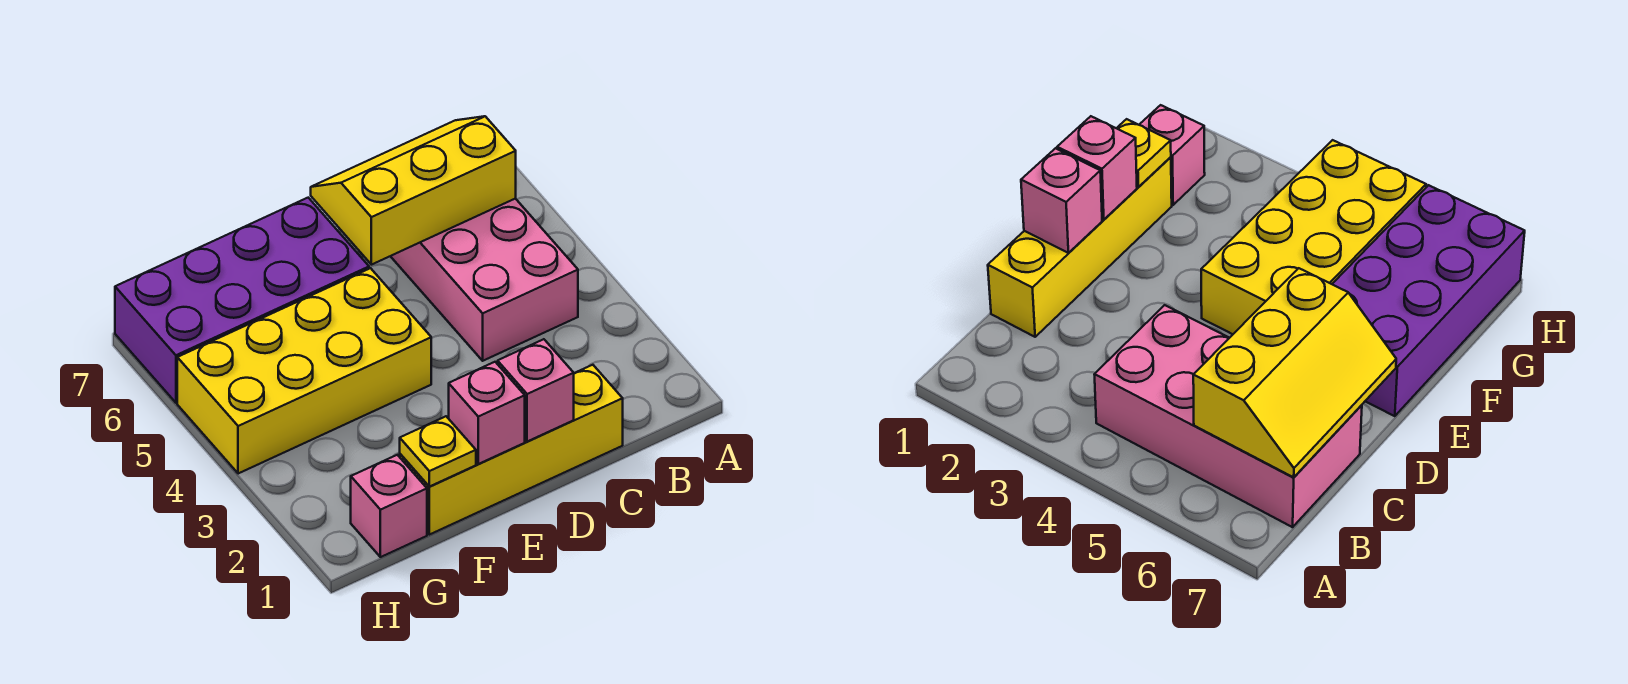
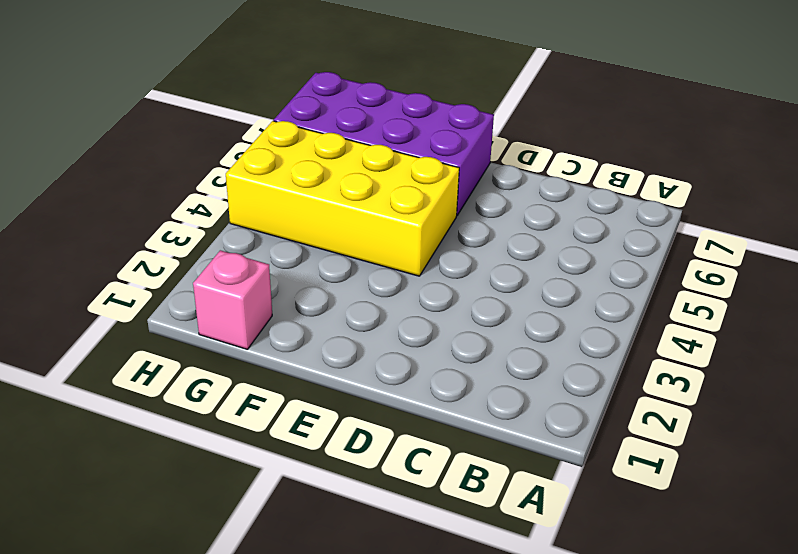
none -> pink 2x4 brick [391,198,578,361]
none -> yellow 1x4 brick [400,365,623,535]

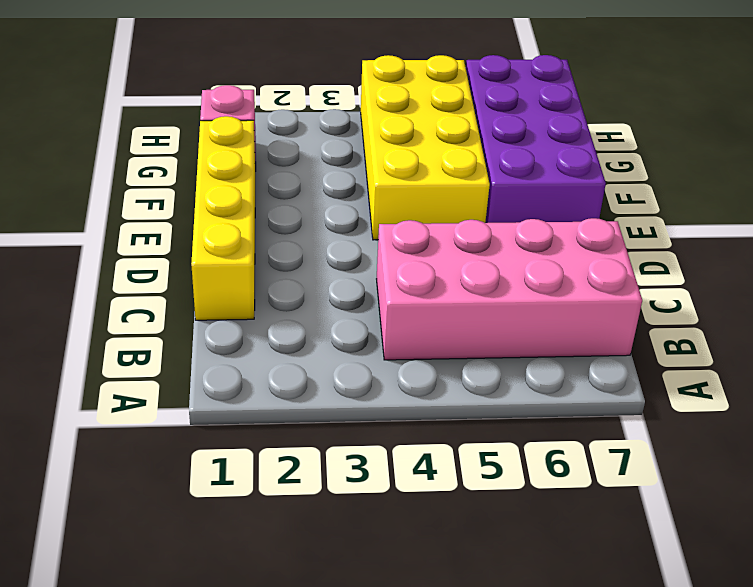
none -> yellow 2x3 slope [311,116,516,265]
none -> pink 1x1 brick [498,339,574,442]

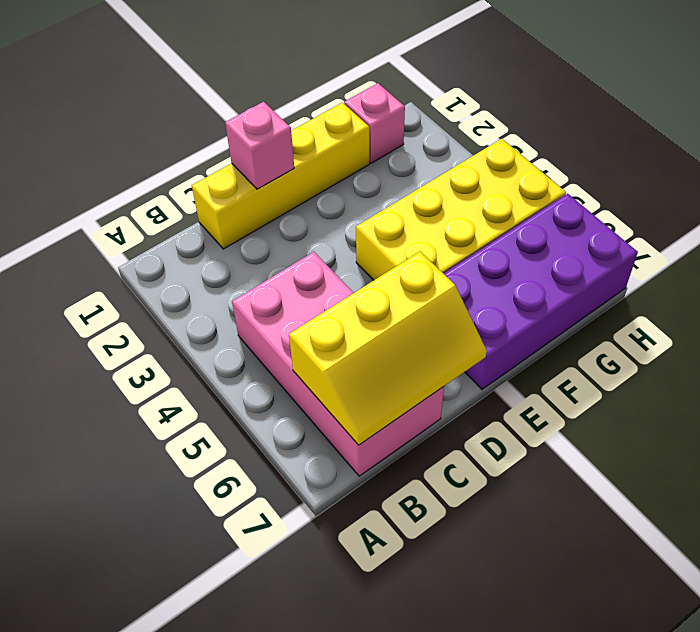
none -> pink 1x1 brick [449,362,525,464]
none -> yellow 1x1 plate [400,416,476,487]

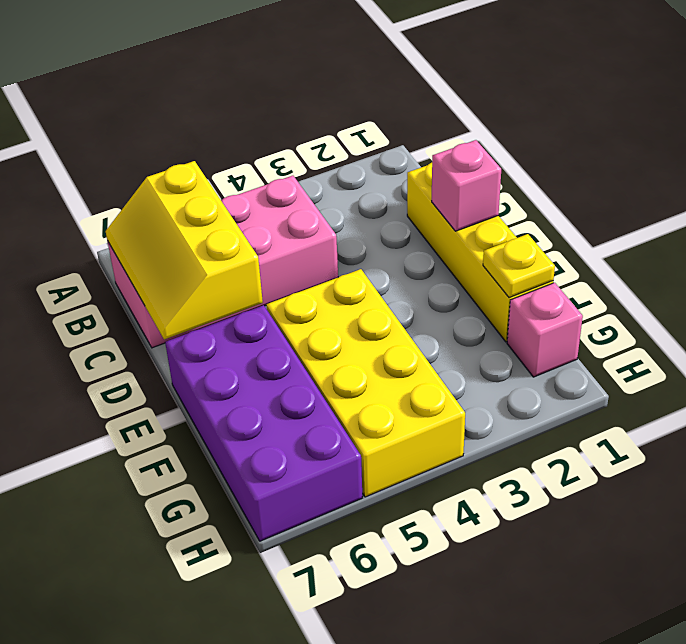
none -> pink 1x1 brick [449,362,525,464]

